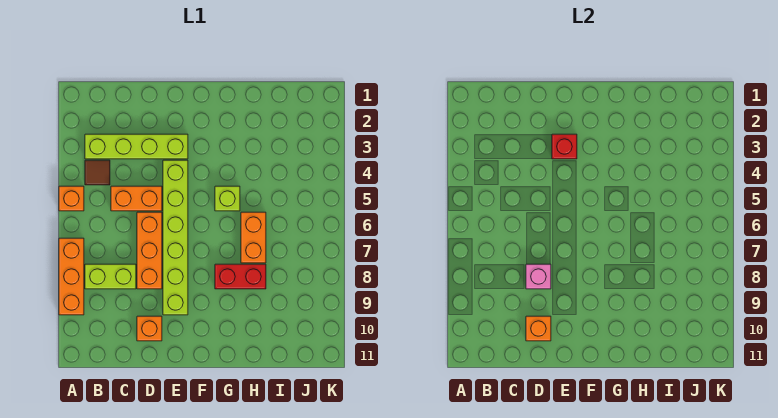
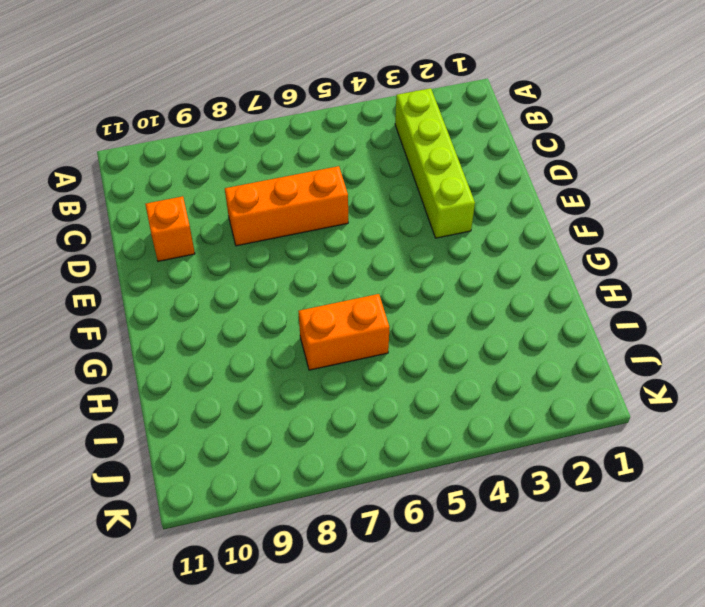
none -> orange 1x1 brick [59,186,84,211]
none -> orange 1x3 brick [59,238,84,315]
none -> brown 1x1 tile [85,160,110,185]

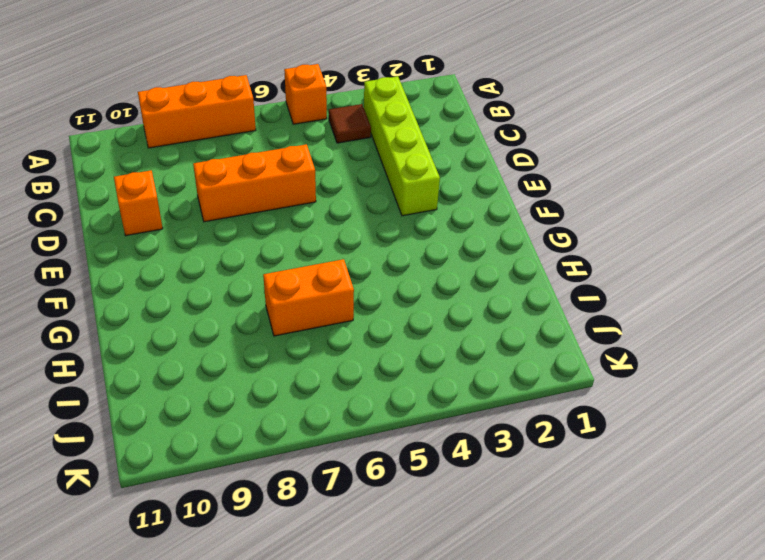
none -> lime 1x2 brick [85,264,136,289]
none -> orange 1x2 brick [111,186,162,211]
none -> lime 1x6 brick [163,160,188,315]

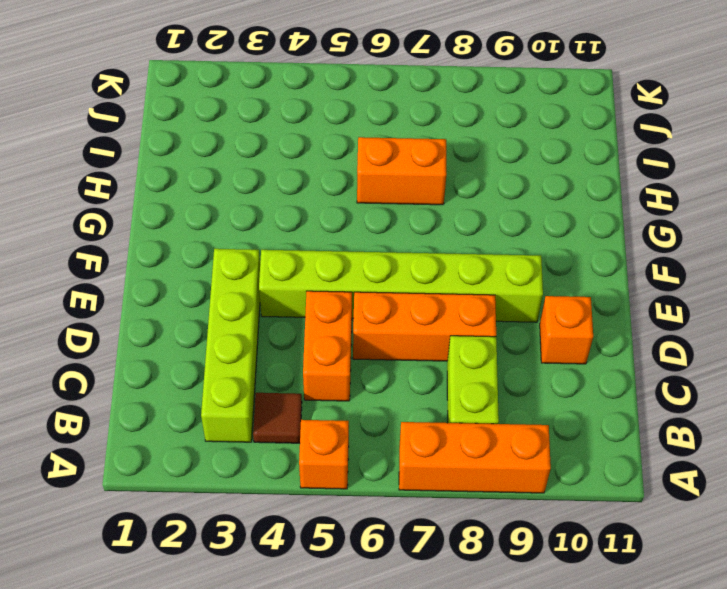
none -> lime 1x1 brick [215,186,240,211]
none -> red 1x2 brick [215,264,266,289]
none -> pink 1x1 brick [526,264,551,289]

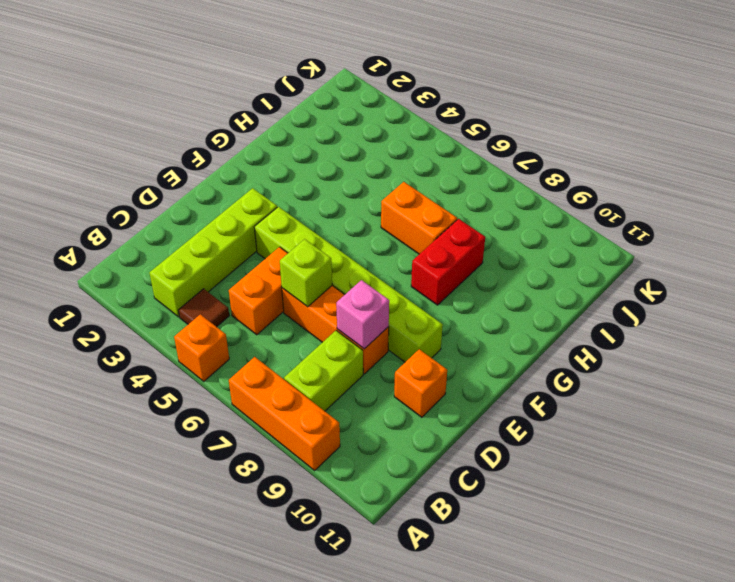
lime 1x1 brick [280,239,332,307] -> lime 1x1 brick moved to [215,186,240,211]
none -> orange 1x1 brick [526,316,551,341]
none -> red 1x1 brick [552,134,577,159]

